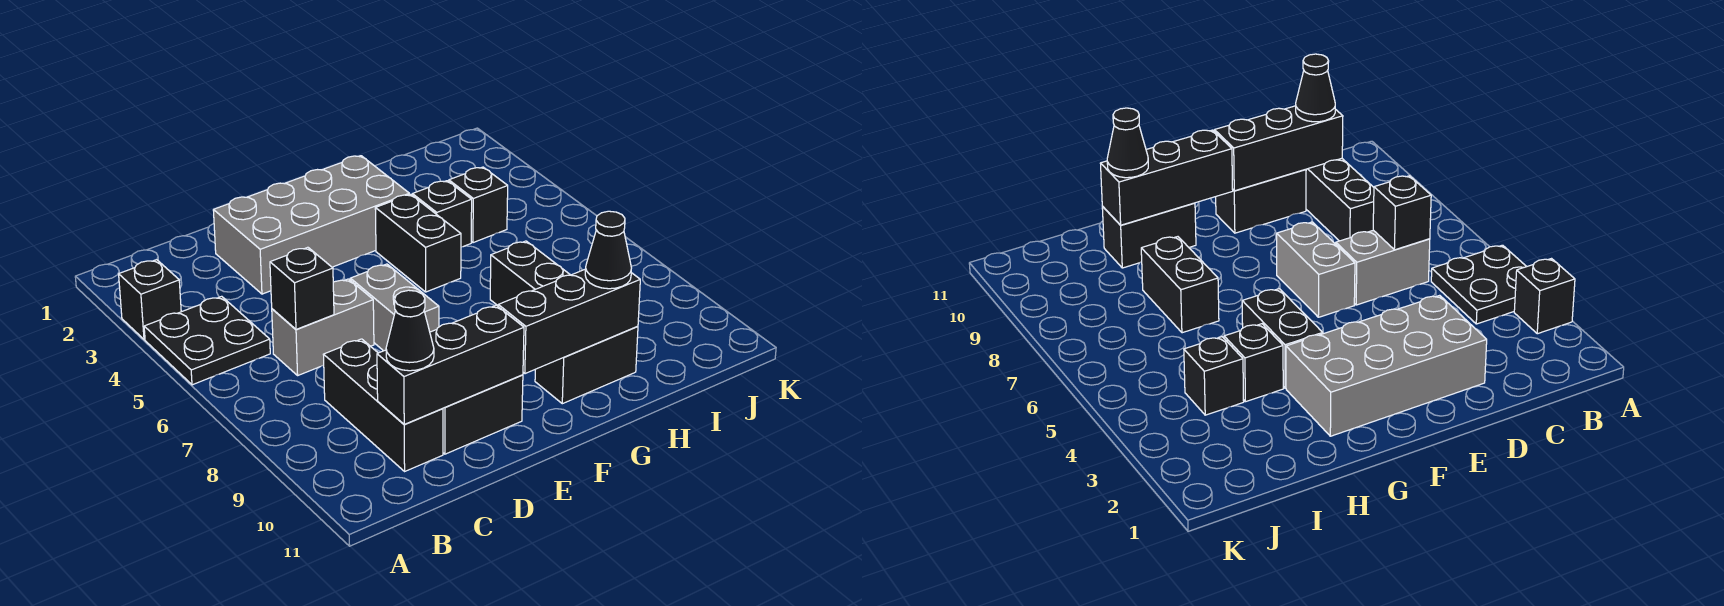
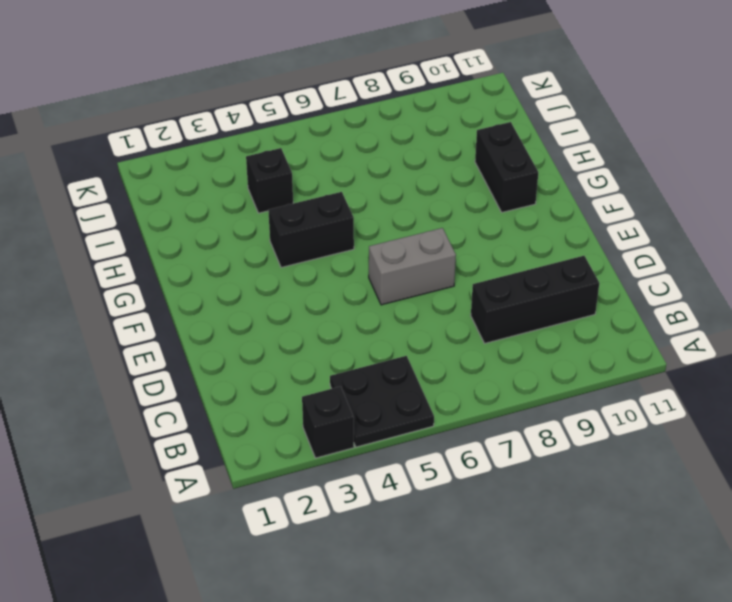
none -> grey 1x2 brick [272,279,374,375]
none -> grey 2x4 brick [213,156,409,294]
none -> black 1x2 brick [443,375,523,454]

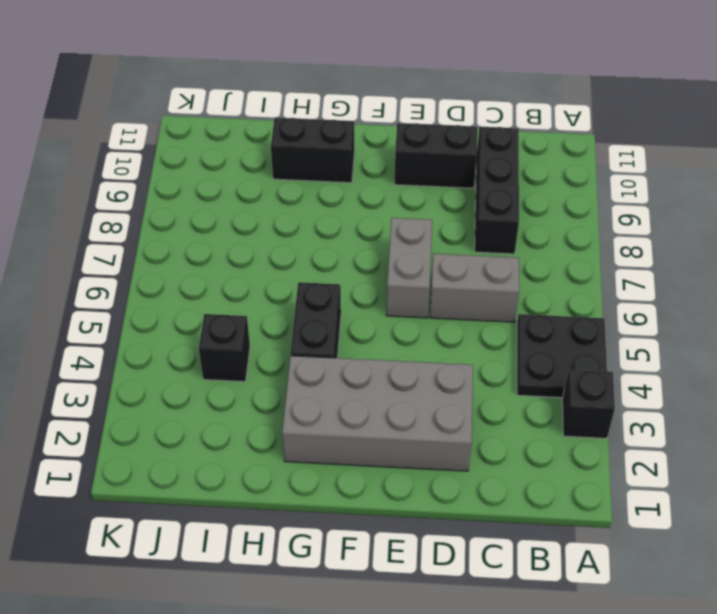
none -> black 1x1 brick [412,181,472,247]
none -> black 1x2 brick [490,241,570,305]
none -> black 1x1 brick [270,247,334,329]

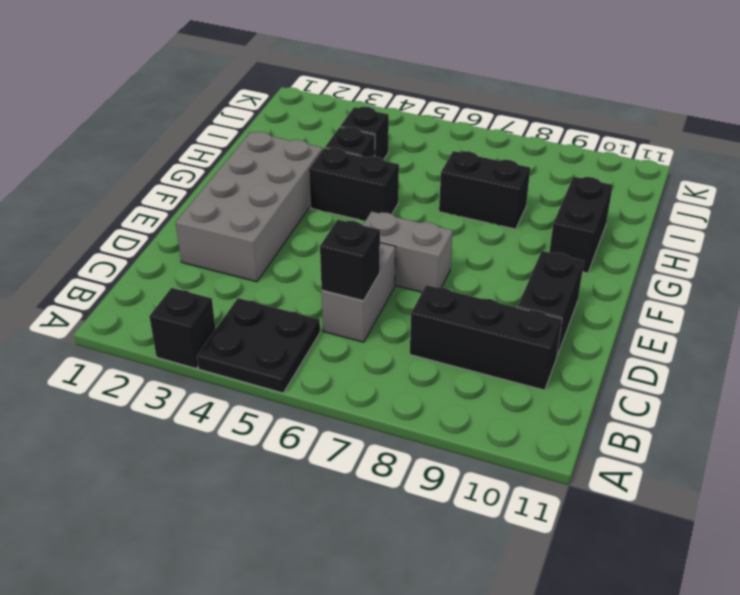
none -> black 1x3 brick [377,305,524,424]
none -> black 1x3 brick [498,270,640,374]
none -> black 1x1 cone [386,290,434,371]

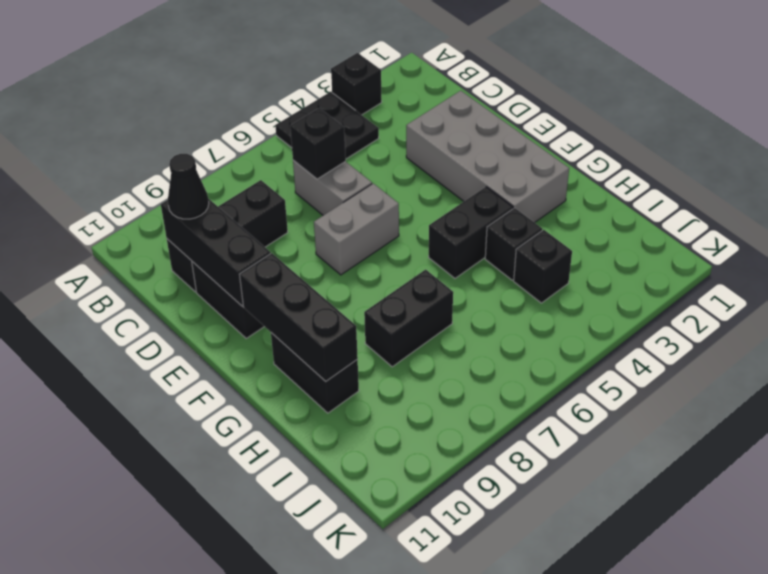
none -> black 1x1 cone [585,211,631,289]

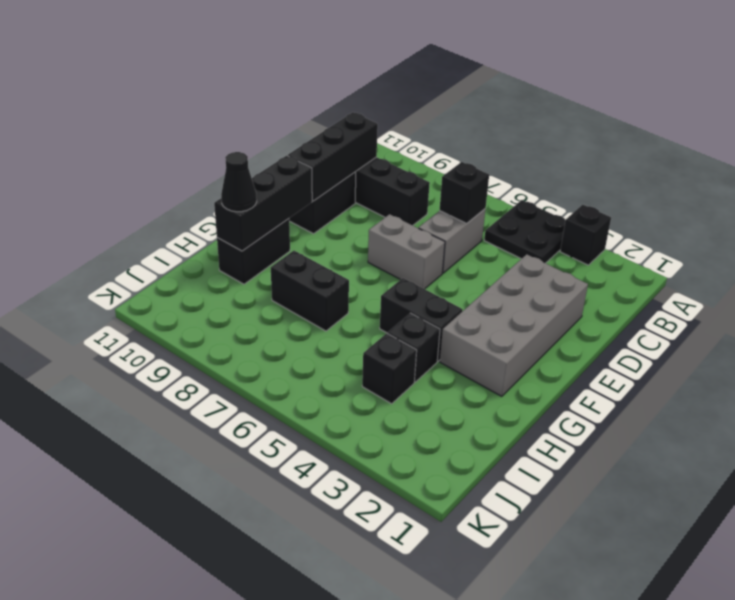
none -> black 1x1 cone [386,290,434,371]

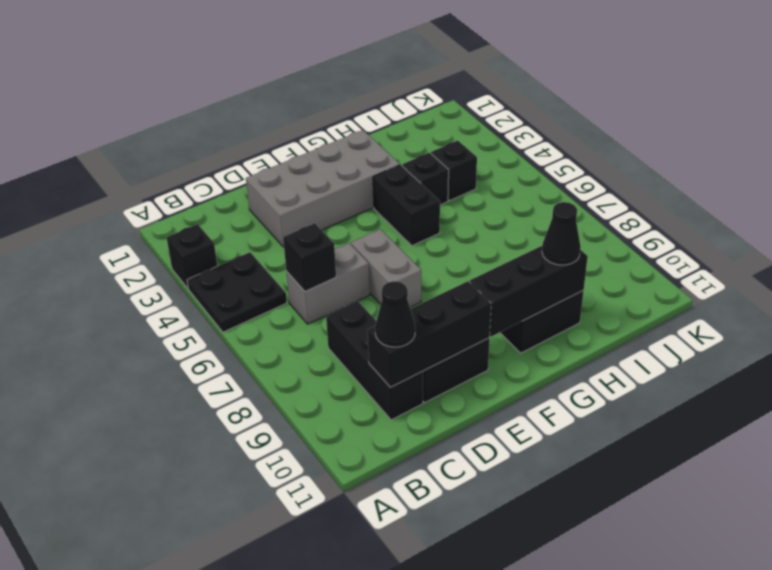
none -> black 1x2 brick [490,241,570,305]

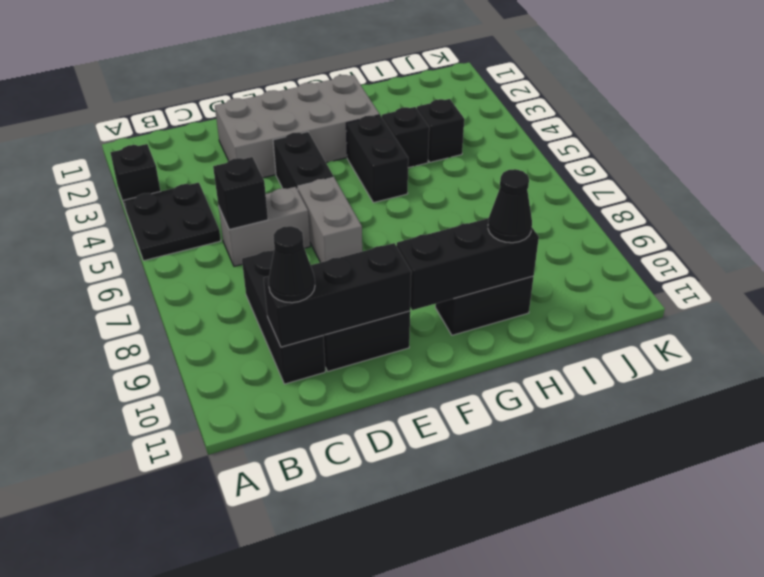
black 1x2 brick [273,132,334,190] -> black 1x2 brick moved to [490,241,570,305]

